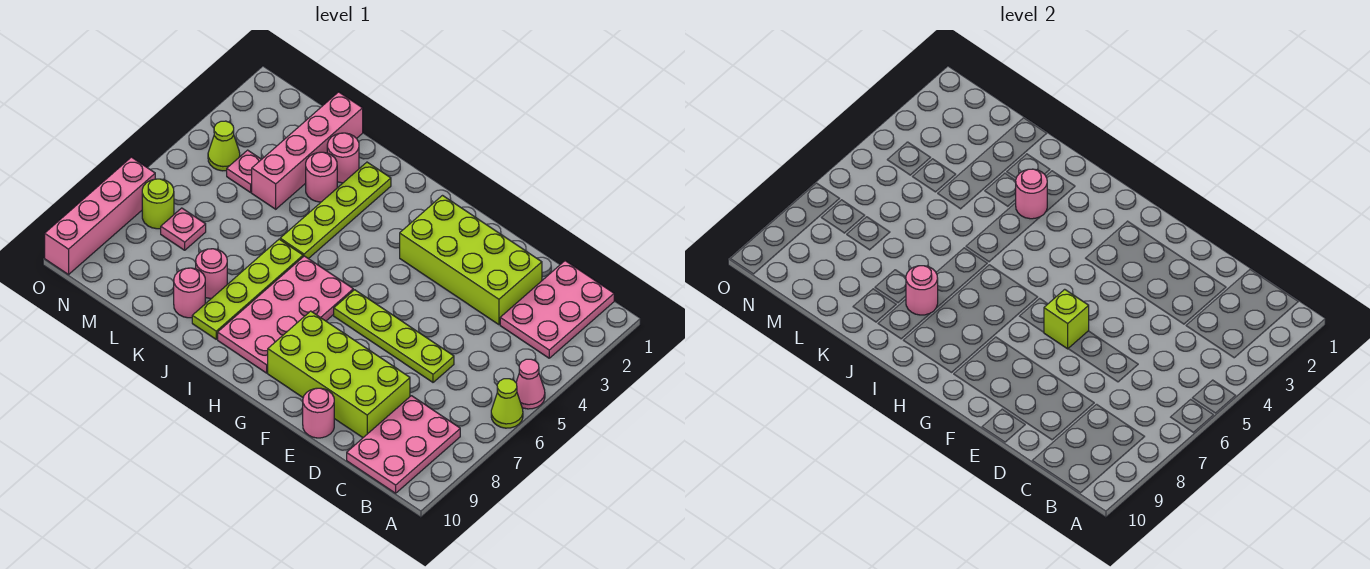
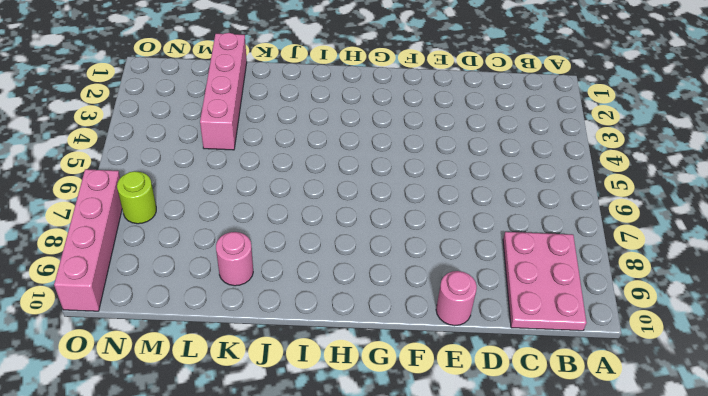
none -> pink 1x1 cone [516,359,545,409]
none -> lime 1x1 cone [491,379,523,428]
none -> pink 2x3 plate [500,261,614,358]

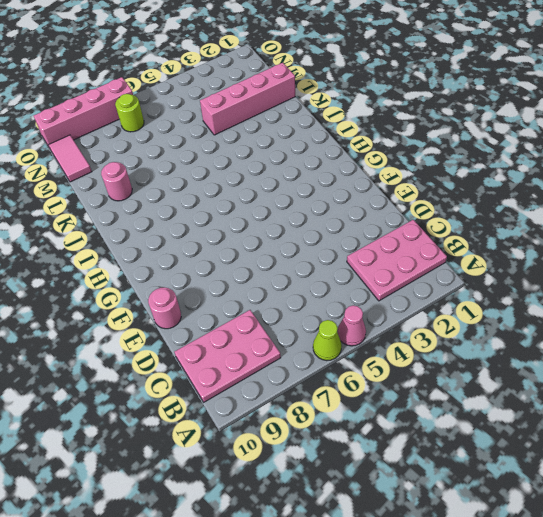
pink 1x2 tile [49,135,92,182] -> none
none -> lime 2x4 brick [400,196,542,325]
none -> lime 1x4 plate [334,290,454,382]
none -> lime 2x4 brick [268,311,410,437]

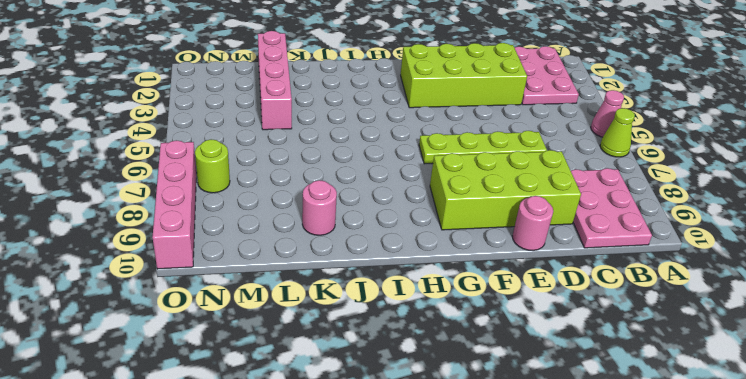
none -> pink 2x4 plate [218,256,353,373]
none -> lime 1x4 plate [280,162,391,259]
none -> lime 1x4 plate [192,239,303,339]

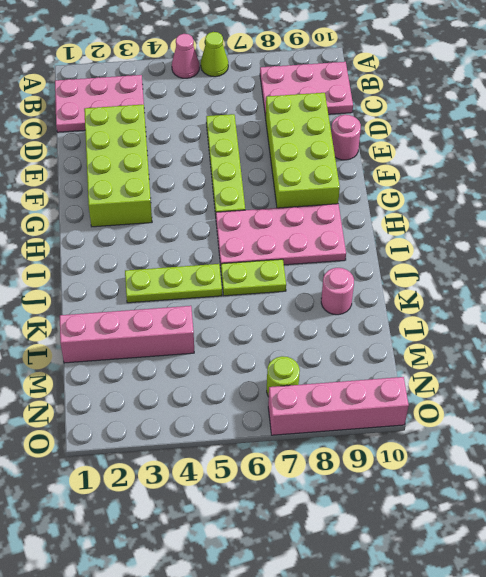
lime 1x3 plate [125,264,222,303] -> lime 1x4 plate [280,162,391,259]
lime 1x2 plate [221,259,286,296] -> lime 1x4 plate [192,239,303,339]
none -> pink 1x1 round brick [327,133,359,183]
none -> pink 1x1 round brick [306,152,337,202]
none -> pink 1x1 round brick [196,249,227,298]

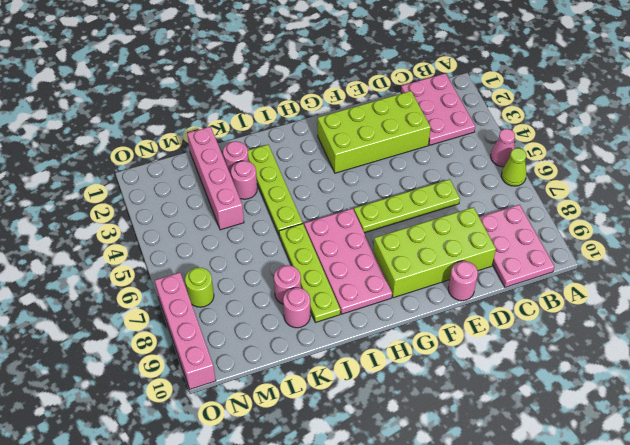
none -> pink 1x1 plate [227,150,262,192]
none -> pink 1x1 plate [161,208,206,250]
none -> lime 1x1 cone [208,121,240,171]

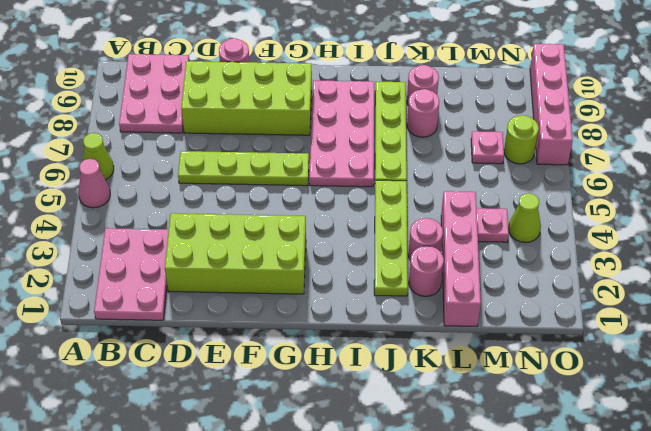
none -> lime 1x1 brick [1044,289,1089,349]
none -> pink 1x1 round brick [1016,169,1047,219]
none -> pink 1x1 round brick [906,266,938,315]

